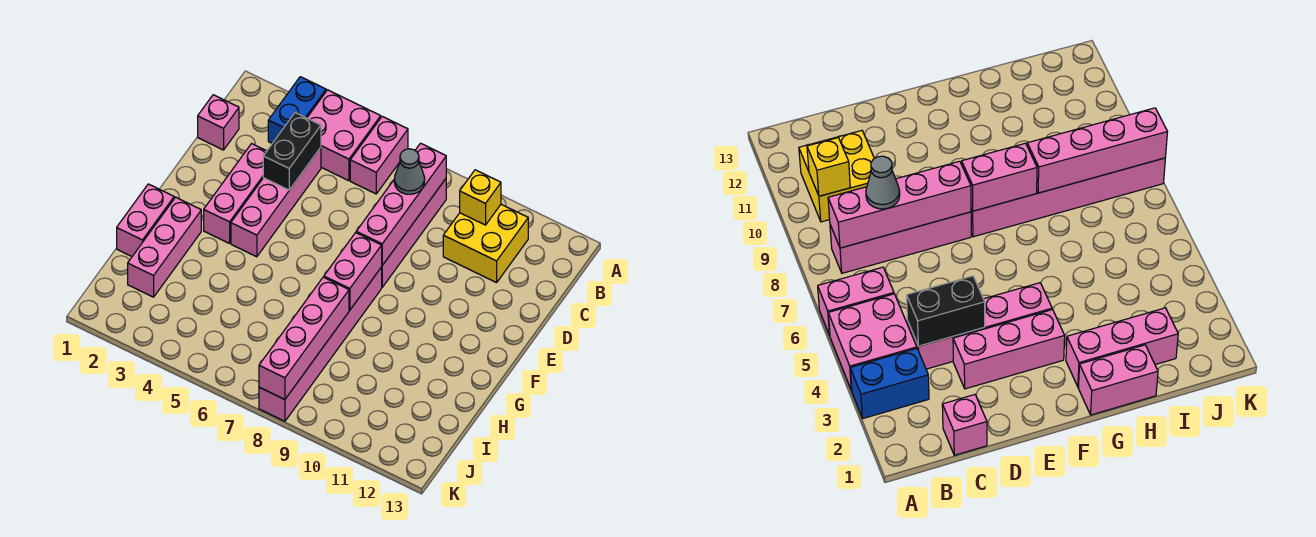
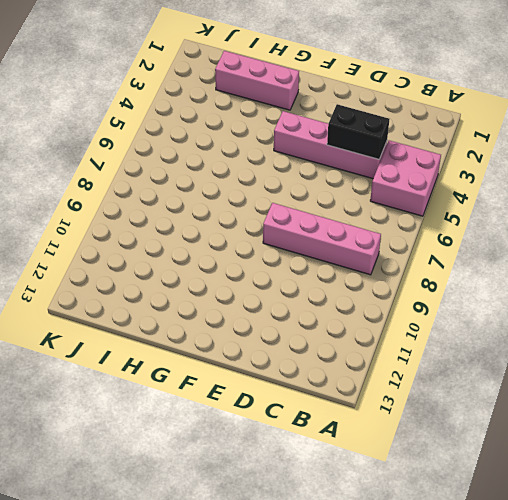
none -> blue 1x2 brick [268,77,326,143]
none -> pink 1x2 brick [350,117,408,194]
none -> yellow 2x2 brick [443,204,528,283]

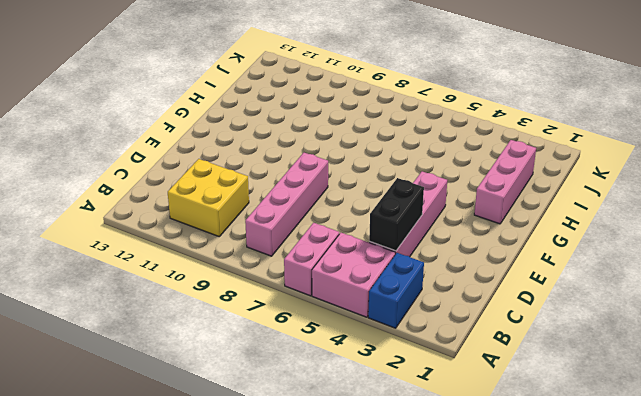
none -> pink 1x1 brick [198,95,239,150]
none -> pink 1x3 brick [204,144,267,243]
none -> pink 1x6 brick [259,267,382,421]

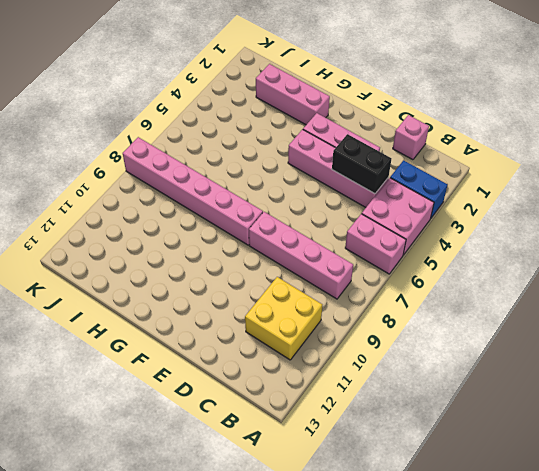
none -> pink 1x2 brick [117,184,174,256]
none -> pink 1x4 brick [356,143,446,265]
none -> yellow 1x1 brick [460,170,501,225]

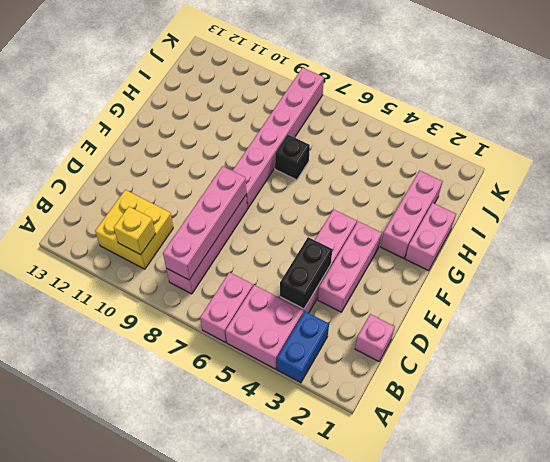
black 1x1 brick [275,135,310,180] -> none
none -> pink 1x2 brick [324,233,382,310]
none -> pink 1x4 brick [259,277,349,400]
none -> grey 1x1 cone [394,149,425,194]

